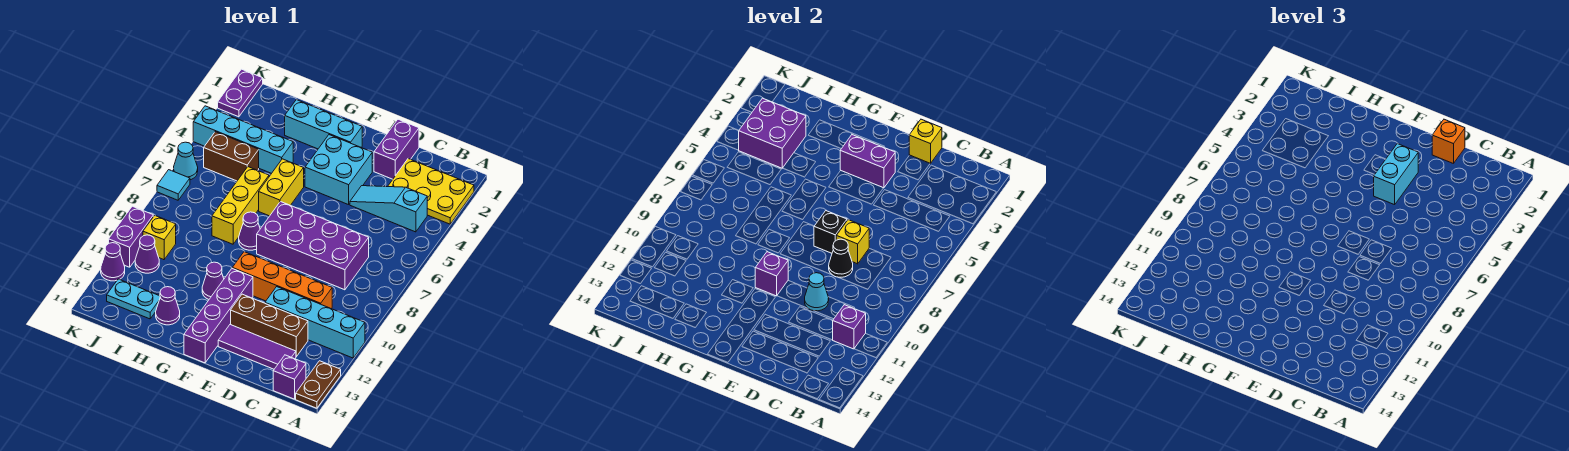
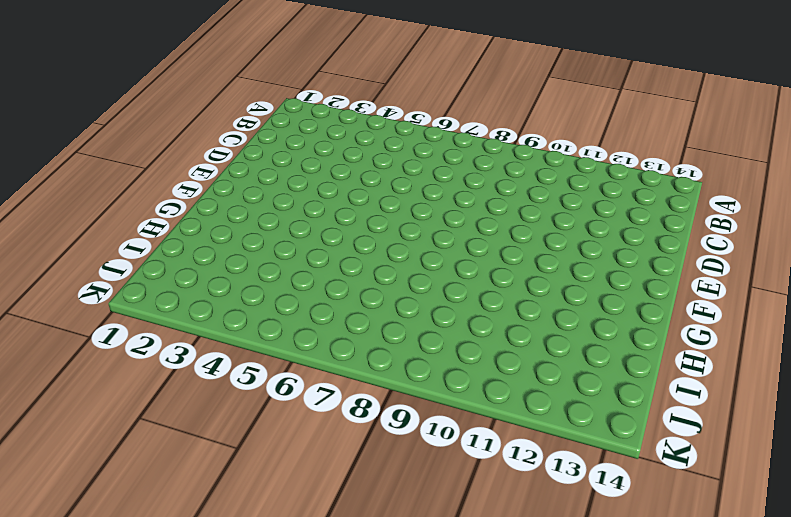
none -> yellow 2x3 plate [388,159,474,224]
none -> cyan 1x4 brick [265,287,365,358]
none -> brown 1x2 plate [296,361,341,408]
none -> cyan 1x3 slope [350,186,427,232]

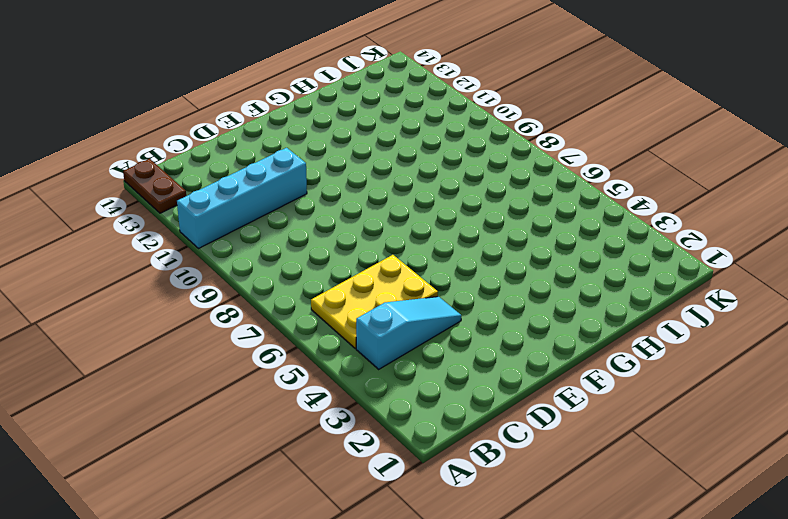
yellow 2x3 plate [311,255,438,348] -> yellow 2x3 plate moved to [388,159,474,224]
none -> purple 1x1 brick [273,355,306,399]
none -> purple 2x4 brick [257,202,369,290]
none -> orange 1x4 brick [232,252,332,309]
none -> brown 1x3 brick [231,294,308,357]

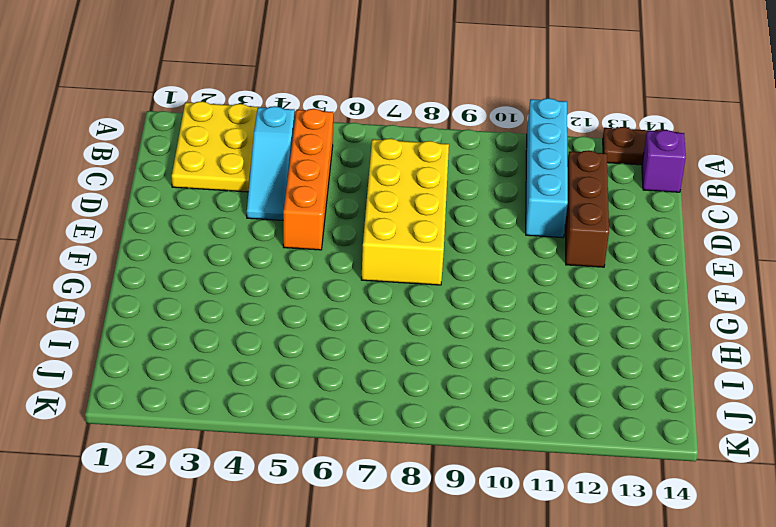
orange 1x4 brick [283,109,333,250] -> orange 1x4 brick moved to [232,252,332,309]
yellow 2x4 brick [361,138,449,285] -> purple 2x4 brick [257,202,369,290]
none -> purple 1x3 tile [218,324,296,369]
none -> purple 1x2 brick [374,119,419,179]
none -> cyan 2x2 brick [305,135,372,205]
none -> cyan 1x3 brick [285,100,362,149]

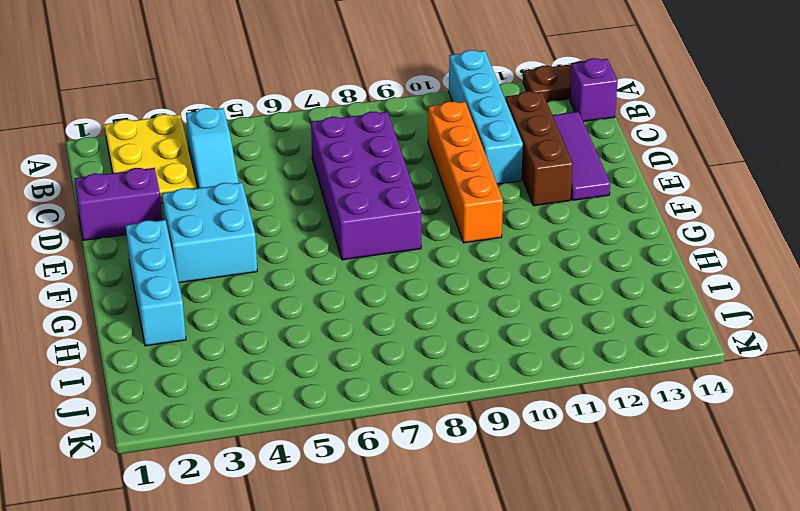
none -> purple 1x4 brick [184,269,253,363]
none -> yellow 1x2 brick [259,159,304,216]
none -> purple 1x1 cone [239,212,260,250]
none -> purple 1x1 cone [202,262,224,299]

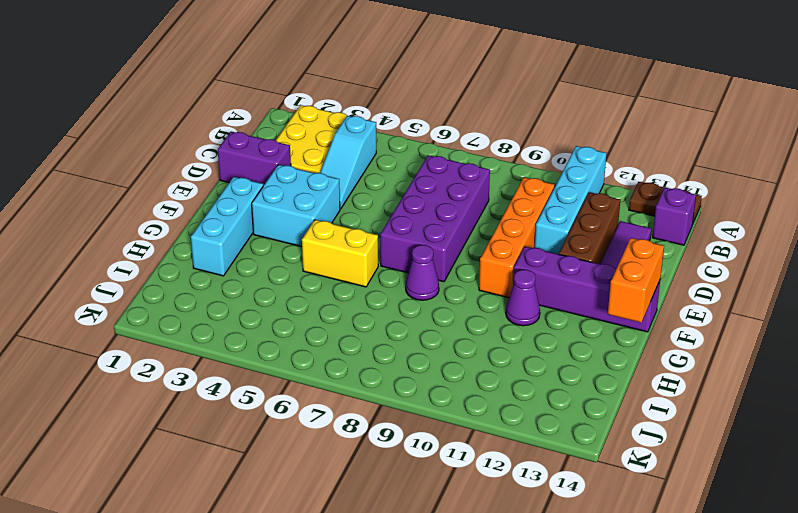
orange 1x2 brick [608,238,664,323] -> none
none -> cyan 1x4 brick [193,106,293,173]
none -> yellow 1x3 brick [212,167,269,244]
none -> purple 1x1 cone [156,287,180,325]
none -> brown 1x2 brick [204,132,259,181]

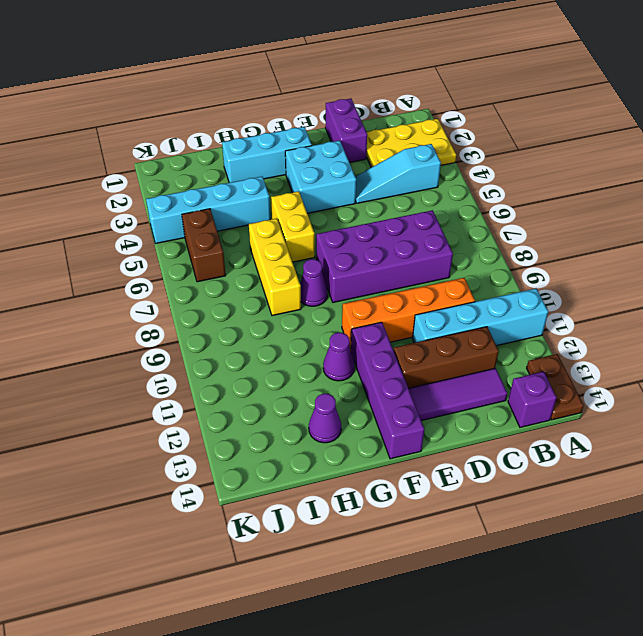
brown 1x2 brick [182,209,226,282] -> brown 1x2 brick turned to [204,132,259,181]
none -> cyan 1x2 plate [107,279,160,319]
none -> yellow 1x1 brick [143,215,176,260]
none -> purple 1x1 cone [135,235,159,273]
none -> purple 1x2 plate [218,69,263,117]

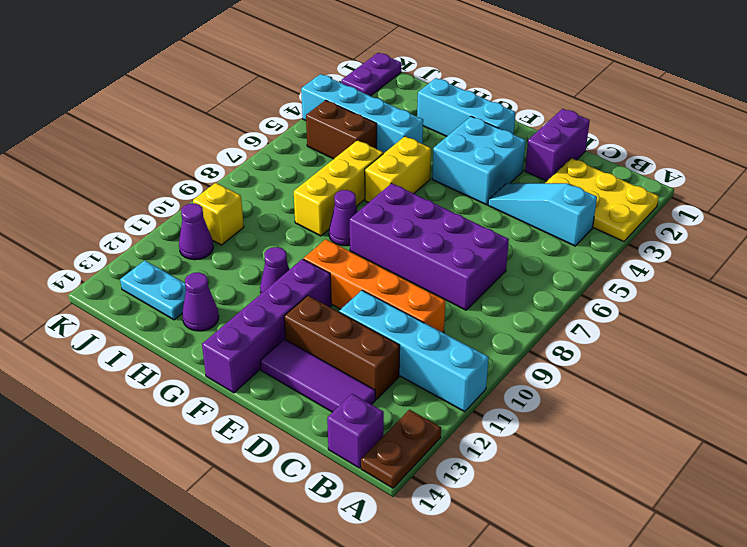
none -> cyan 1x1 cone [174,142,198,180]
none -> cyan 1x1 tile [157,170,190,200]
none -> purple 1x2 brick [109,206,153,267]
none -> purple 1x1 cone [101,243,125,281]

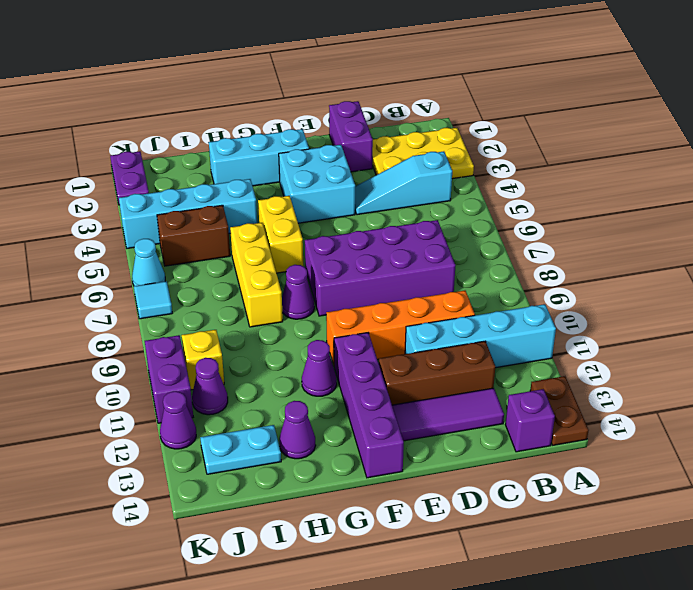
none -> purple 1x1 brick [833,305,866,349]
none -> yellow 1x1 brick [909,119,942,164]
none -> yellow 1x1 brick [836,220,869,264]
none -> black 1x1 cone [829,239,853,277]

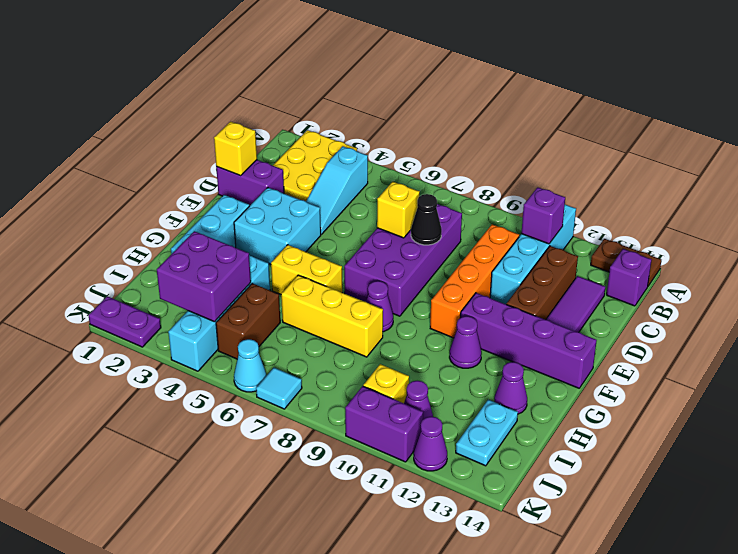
none -> cyan 1x1 cone [805,273,829,311]
none -> purple 1x2 brick [840,135,895,188]
none -> black 1x1 brick [814,211,847,253]
none -> purple 1x1 brick [755,252,788,296]

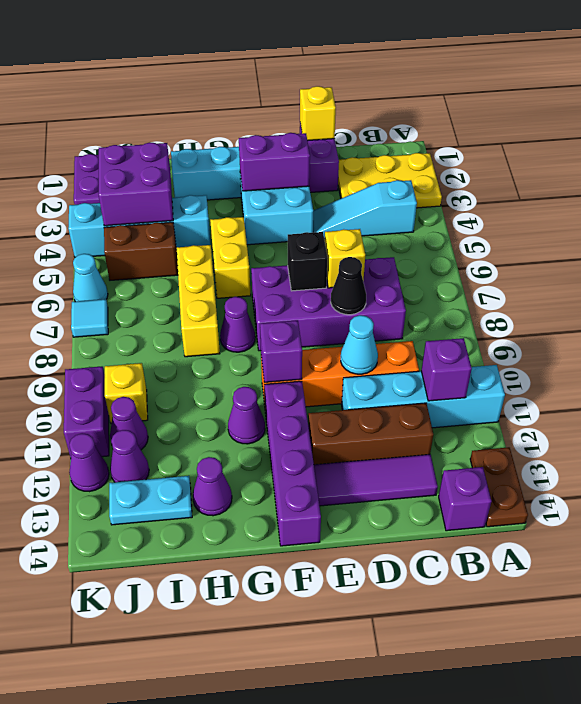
purple 1x1 cone [110,430,149,482] -> none
none -> orange 1x1 brick [1432,119,1465,164]
none -> cyan 1x2 brick [1374,144,1418,205]

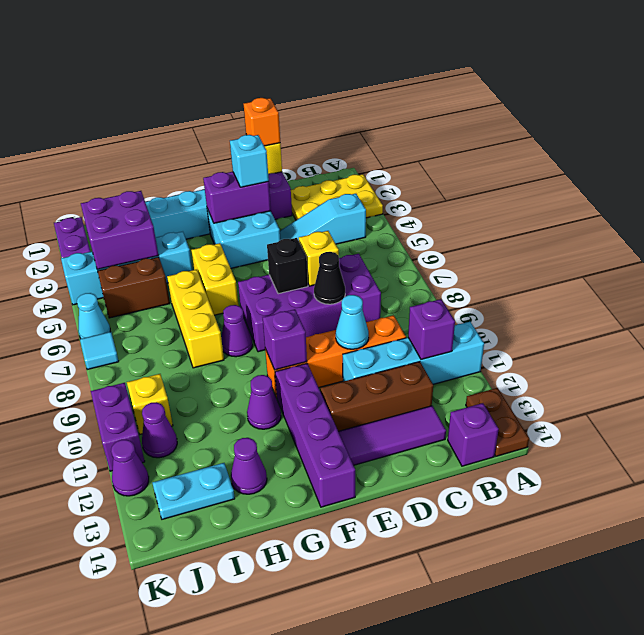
cyan 1x1 brick [230,135,269,187] -> cyan 1x2 brick [1374,144,1418,205]

